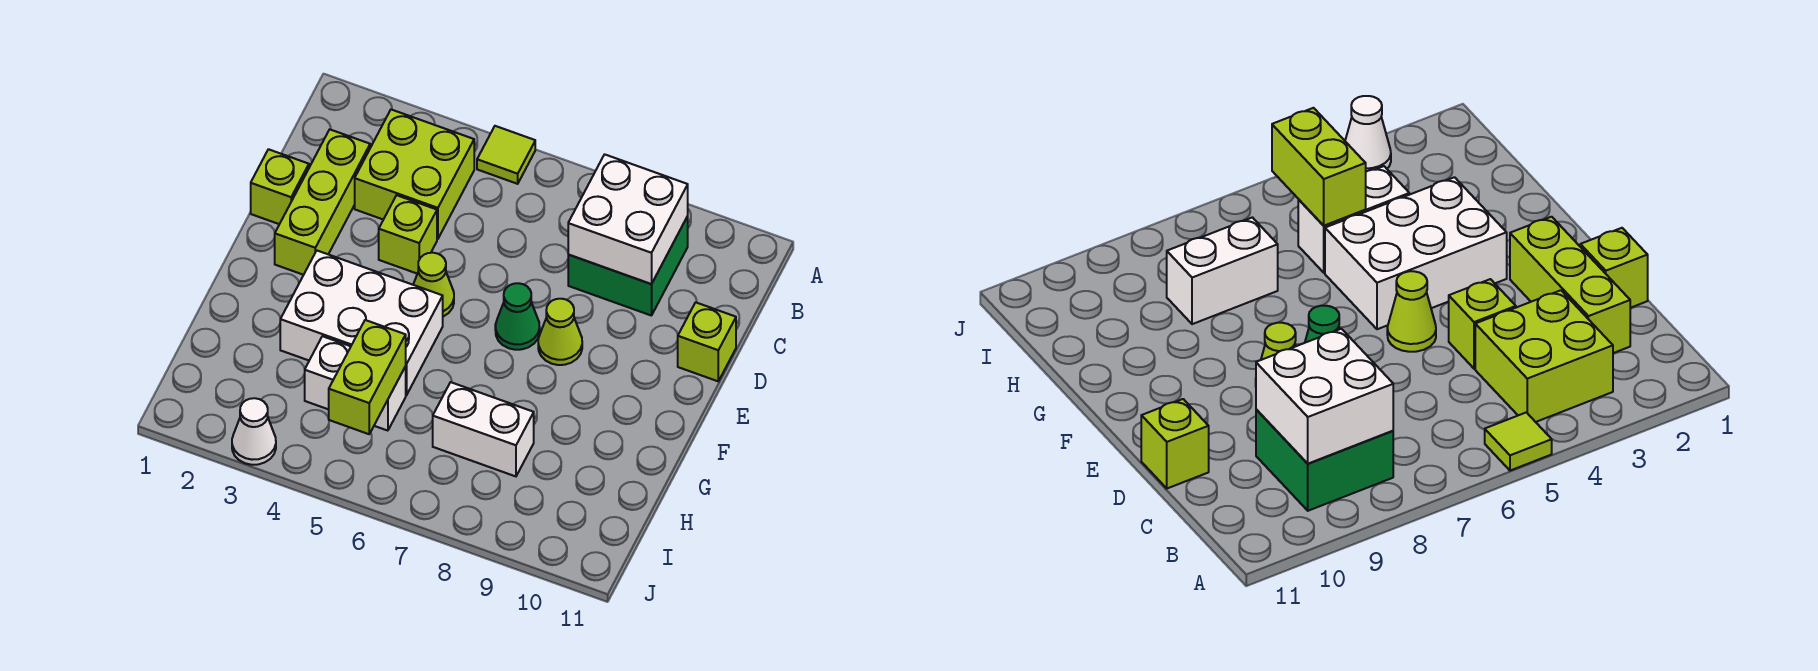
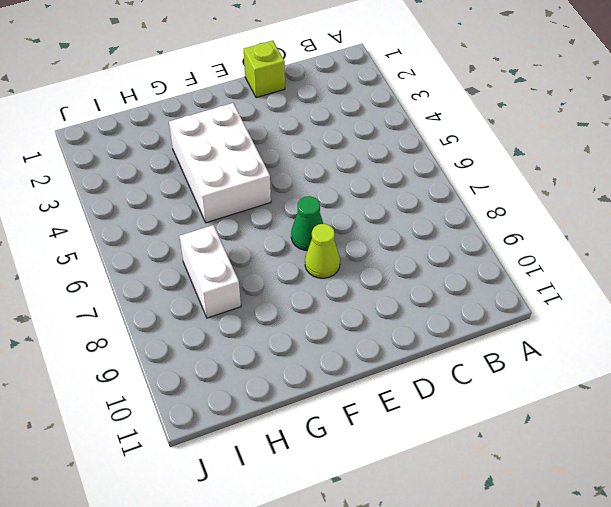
none -> lime 1x1 tile [477,126,535,184]
none -> lime 2x2 brick [355,110,474,239]
none -> green 2x2 brick [568,216,688,316]

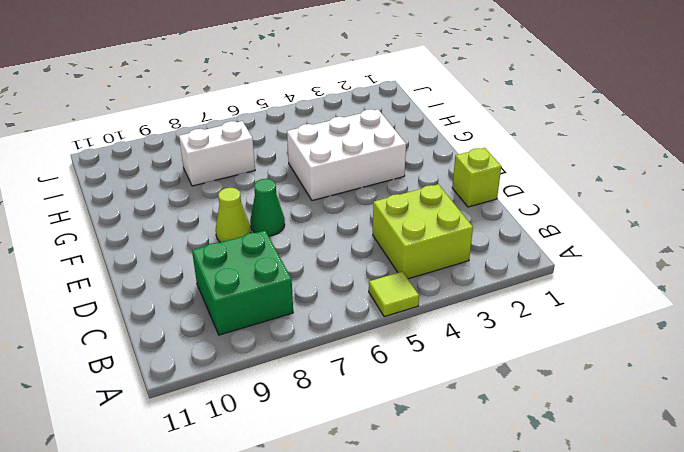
none -> lime 1x3 brick [275,129,370,275]
none -> lime 1x1 brick [379,195,437,274]
none -> lime 1x1 brick [678,302,736,381]

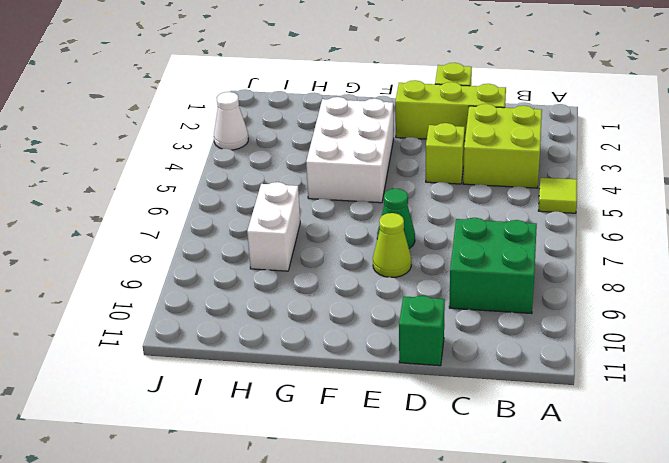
green 1x1 brick [399,296,445,366] -> lime 1x1 brick [678,302,736,381]
none -> lime 1x1 cone [413,253,454,317]
none -> white 1x2 brick [305,336,406,431]
none -> white 2x2 brick [568,154,688,284]

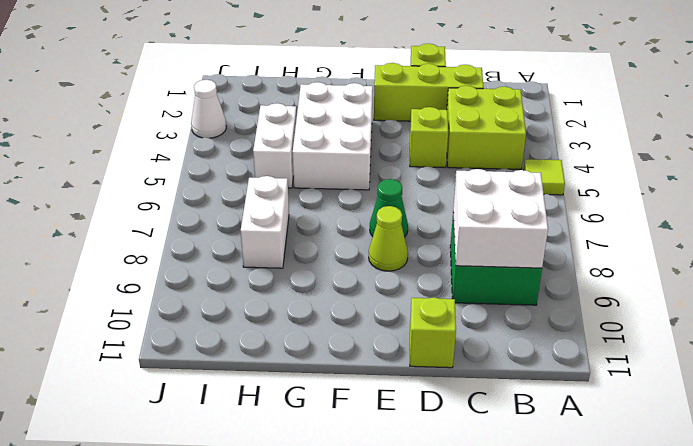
none -> lime 1x1 cone [413,253,454,317]
none -> lime 1x2 brick [329,320,406,434]

